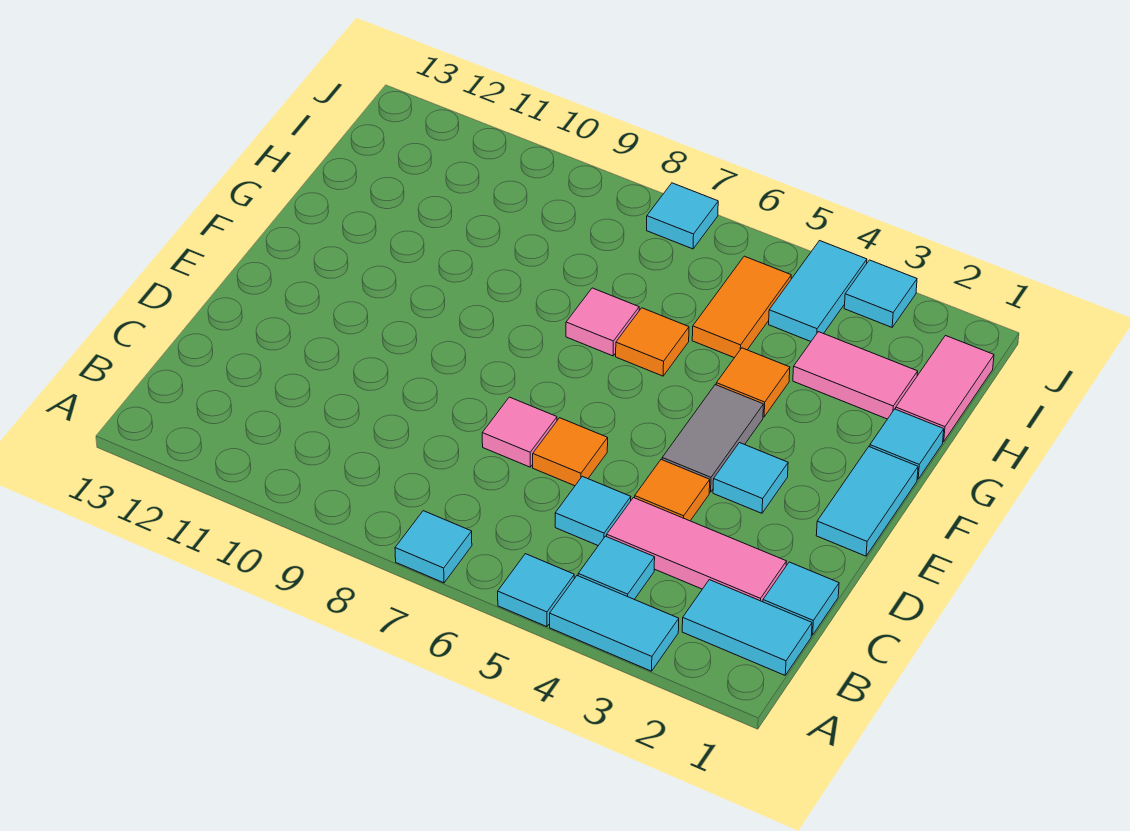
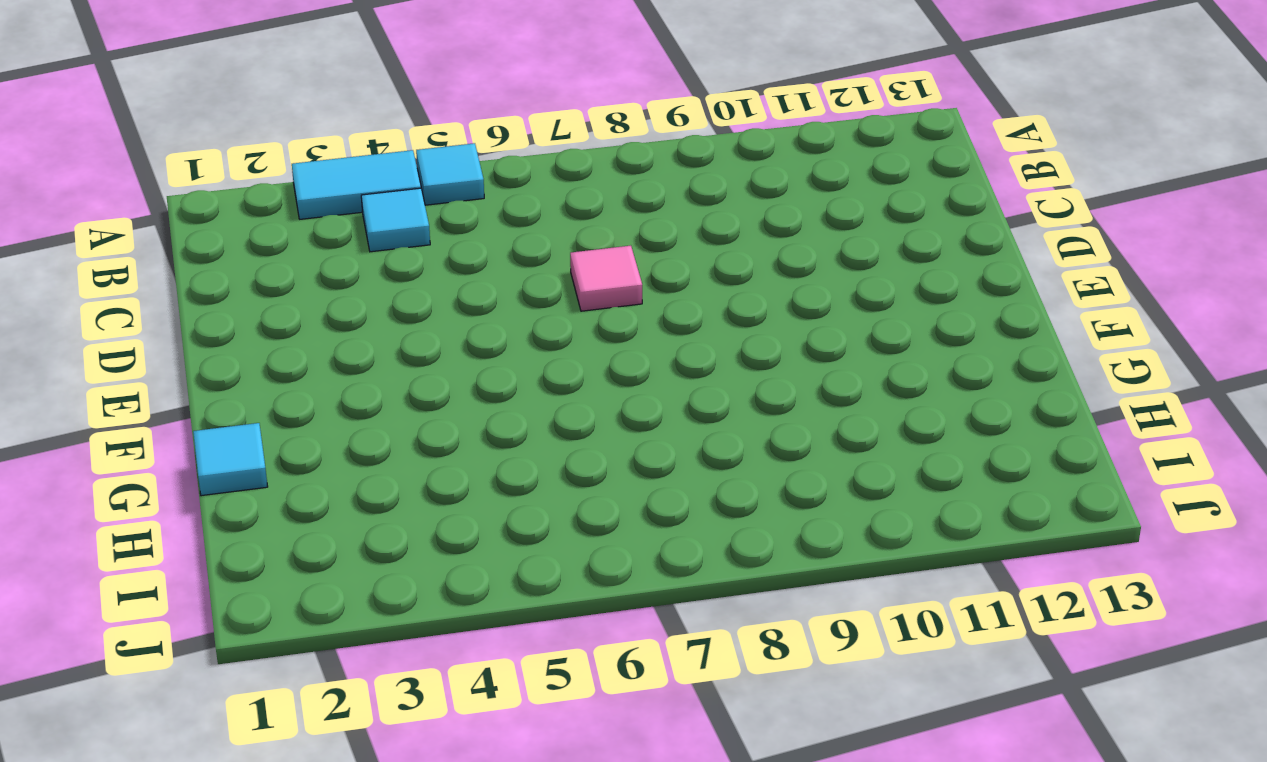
none -> cyan 1x1 tile [395,511,472,583]
none -> cyan 1x2 tile [682,580,812,675]
none -> cyan 1x1 tile [763,562,839,635]

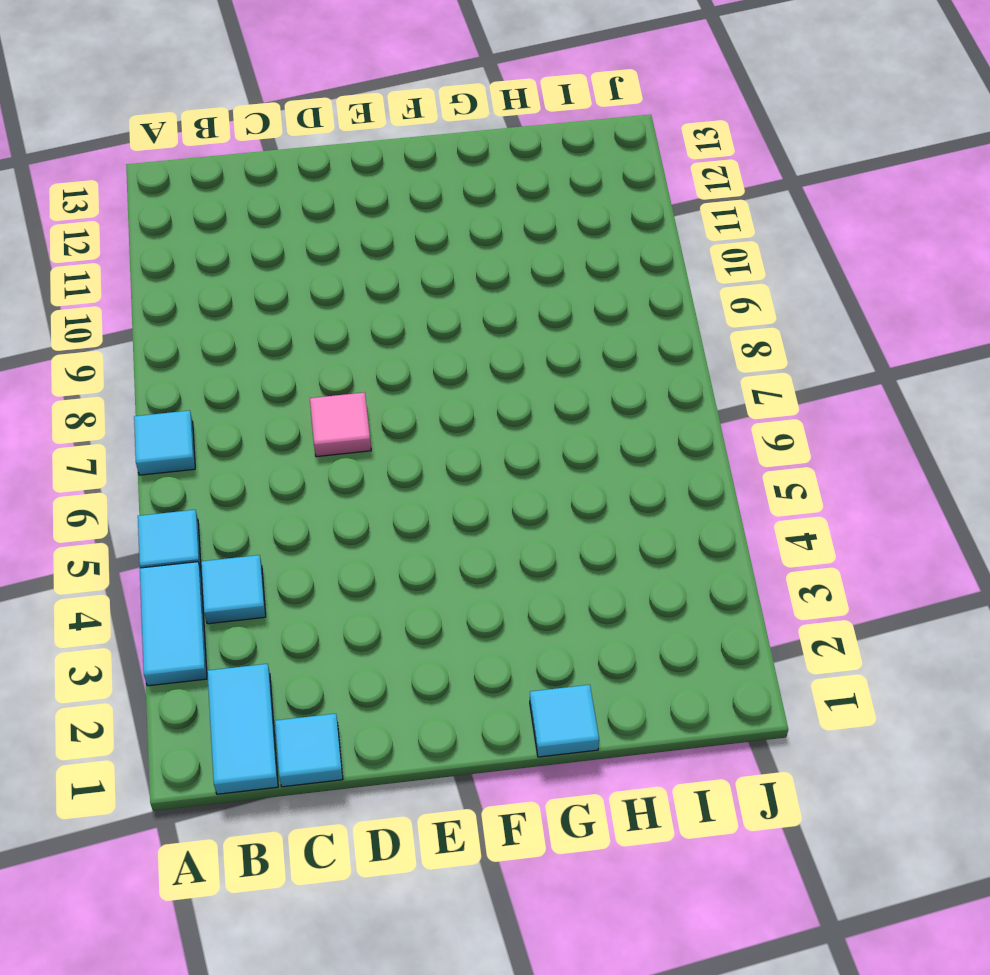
none -> pink 1x3 tile [607,498,787,602]
none -> cyan 1x1 tile [555,476,631,546]
none -> orange 1x1 tile [635,460,710,521]

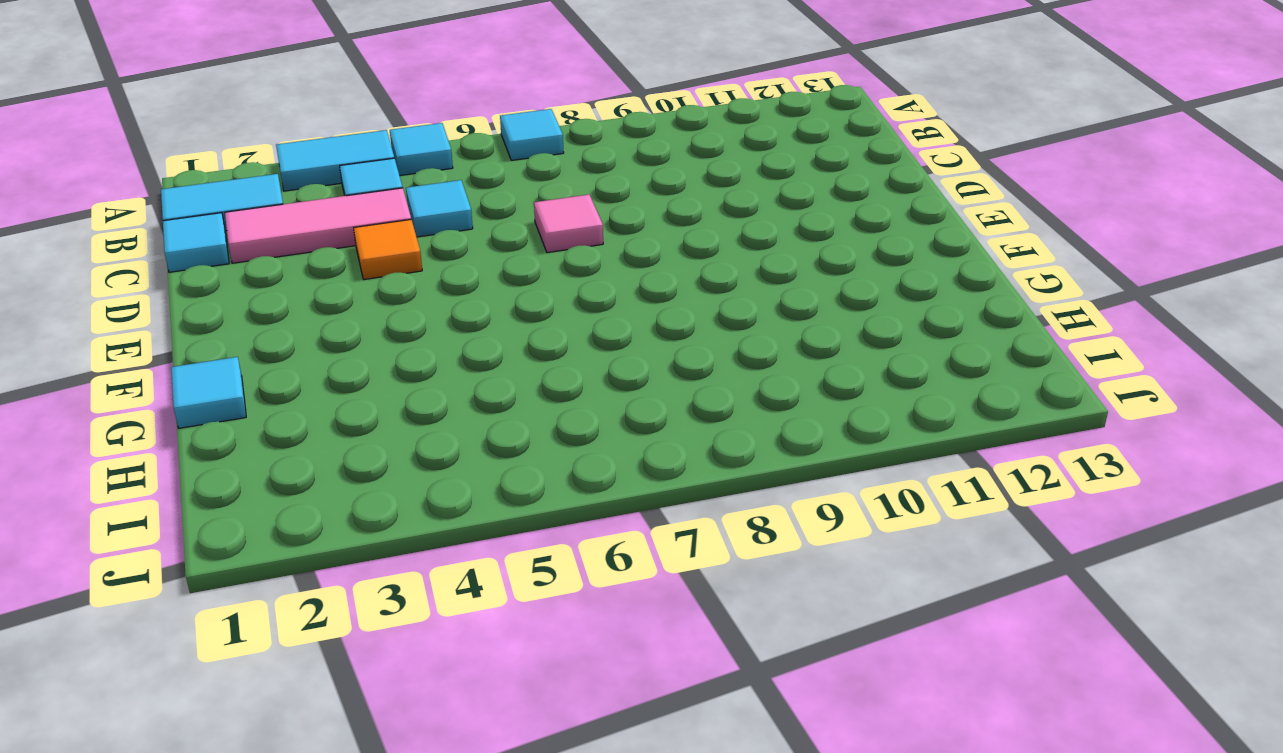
none -> orange 1x1 tile [533,418,608,486]
none -> cyan 1x2 tile [816,447,918,556]
none -> cyan 1x1 tile [713,443,788,513]

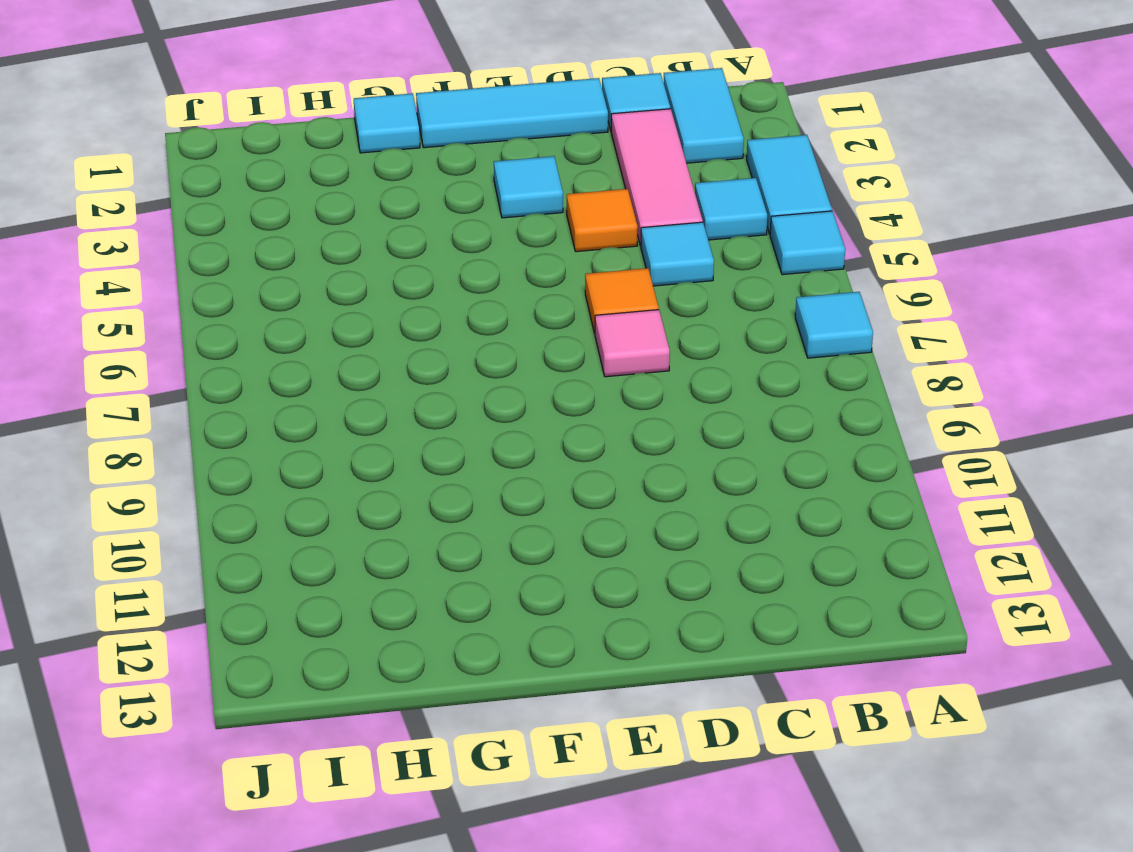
cyan 1x3 tile [416,78,608,148] -> cyan 1x2 tile [816,447,918,556]
none -> grey 1x2 tile [662,385,764,492]
none -> orange 1x1 tile [716,348,790,417]
none -> orange 1x1 tile [616,308,689,376]

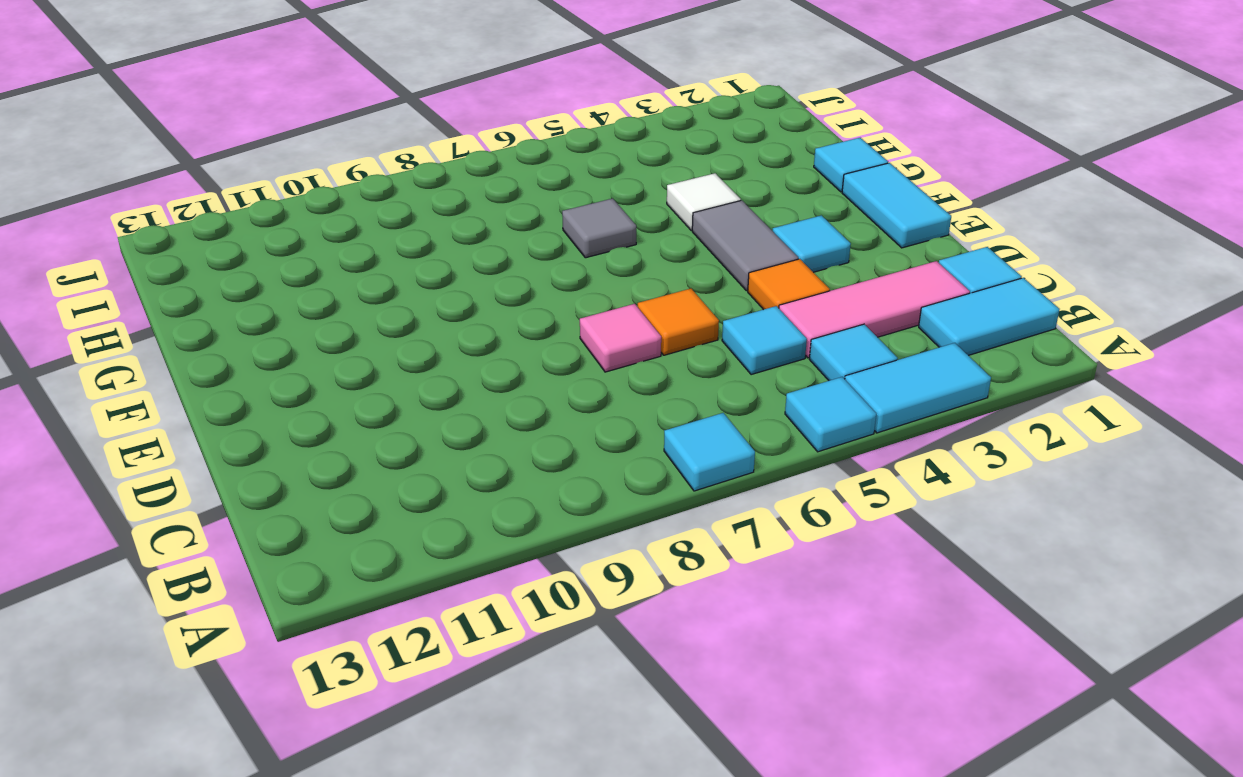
white 1x1 tile [667,173,741,230] -> orange 1x1 tile [716,348,790,417]
grey 1x1 tile [562,198,636,258] -> orange 1x1 tile [616,308,689,376]
none -> pink 1x1 tile [566,288,639,356]
none -> pink 1x2 tile [896,336,994,442]
none -> pink 1x2 tile [793,332,918,419]

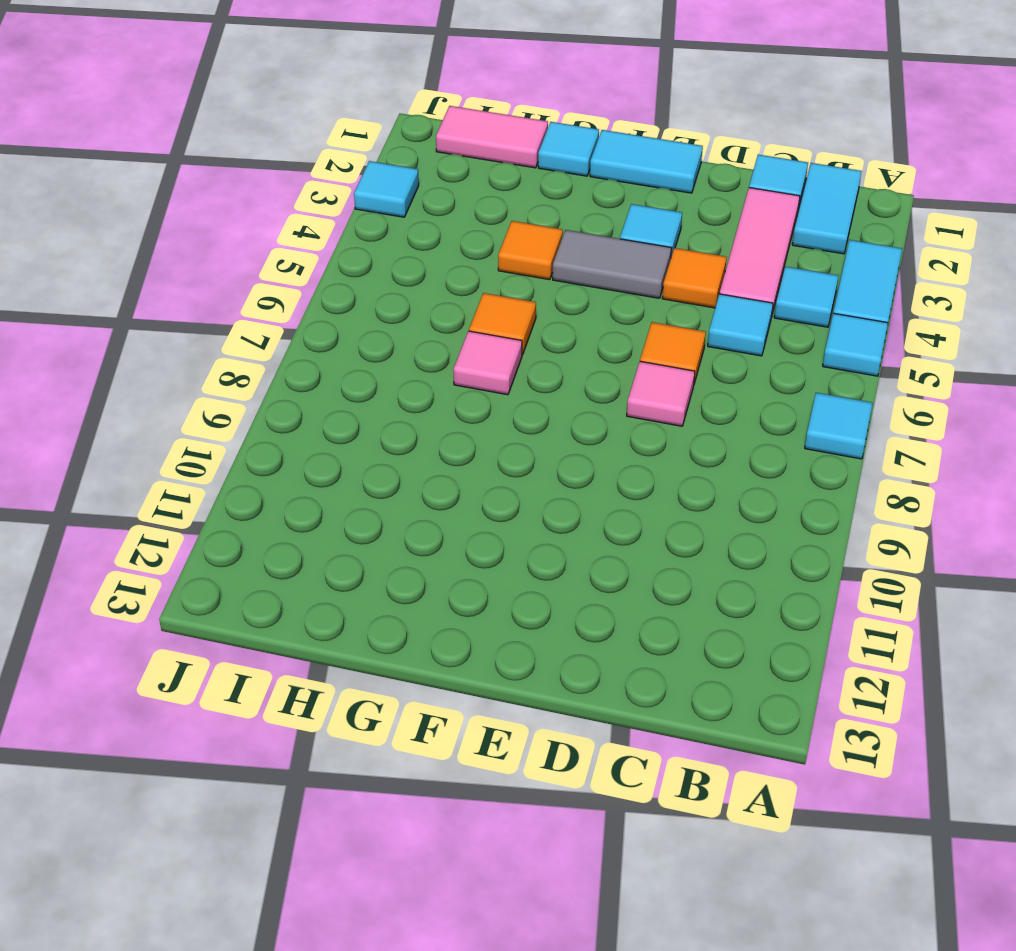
none -> pink 1x2 tile [793,332,918,419]
none -> orange 1x2 tile [692,256,791,358]
none -> cyan 1x2 tile [769,241,867,341]

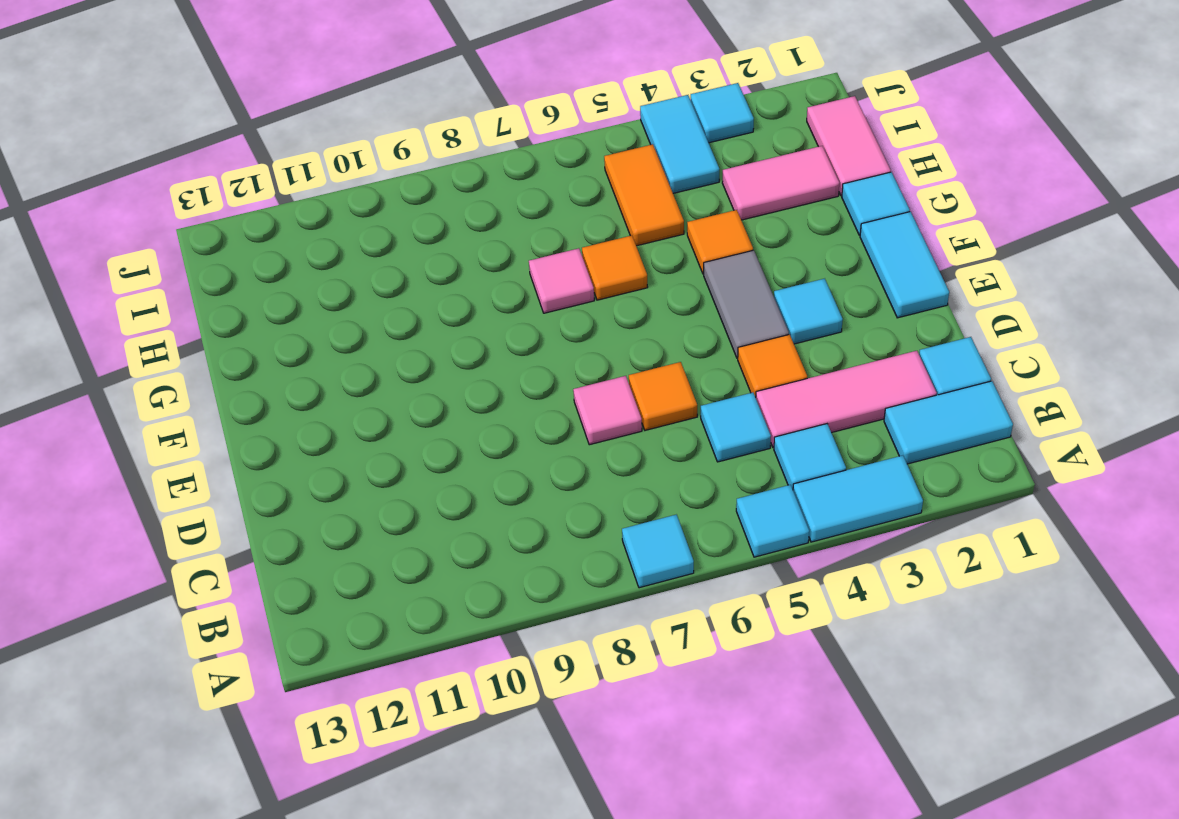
none -> cyan 1x1 tile [647,183,718,249]

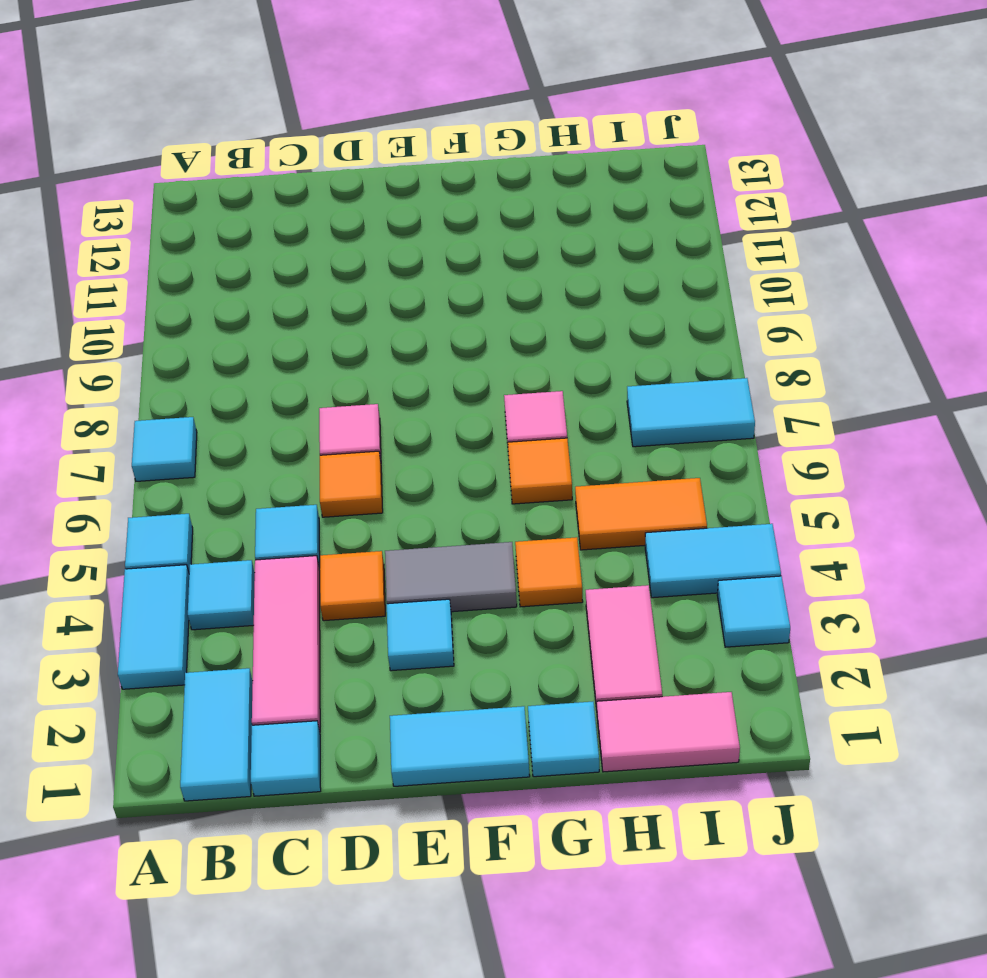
cyan 1x2 tile [627,378,755,447] -> cyan 1x1 tile [647,183,718,249]

